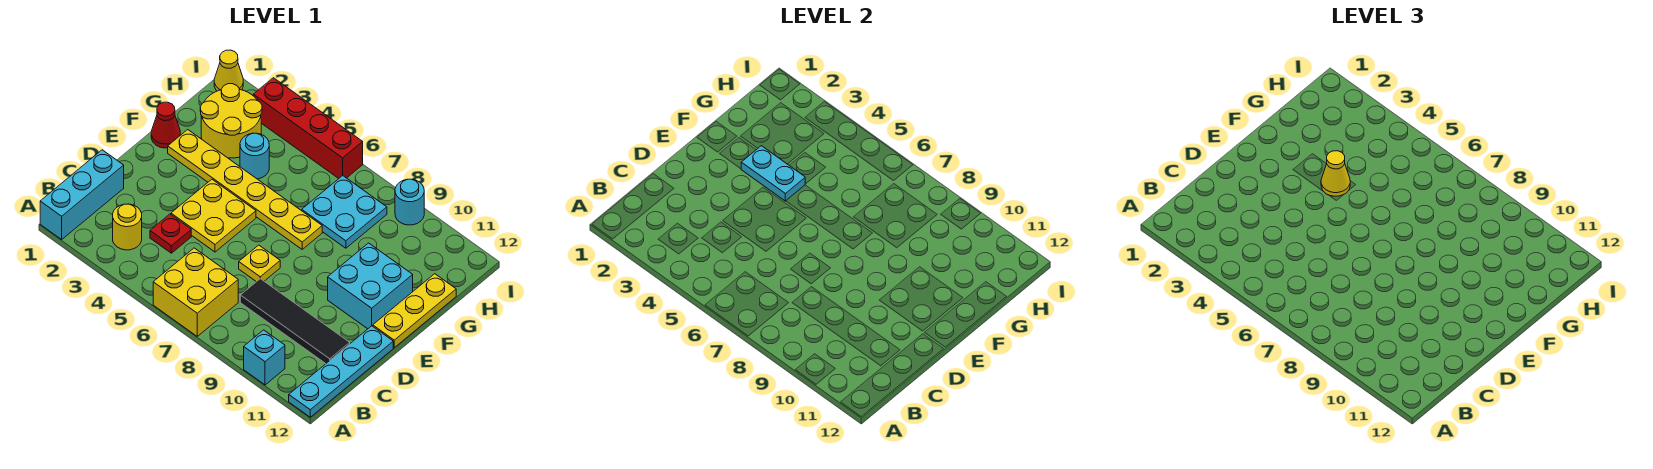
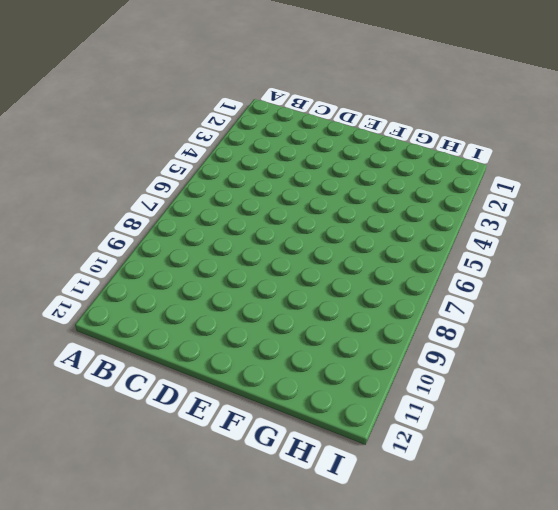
none -> cyan 1x3 brick [40,150,124,239]
none -> yellow 2x2 brick [153,248,238,336]
none -> cyan 1x1 brick [244,330,285,385]

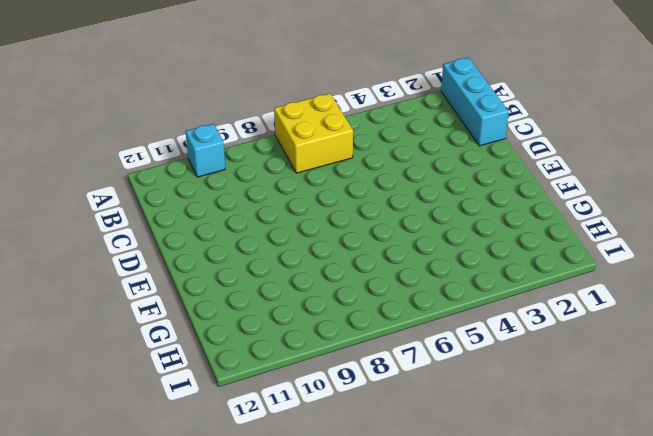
none -> cyan 1x4 plate [289,326,393,417]
none -> yellow 1x1 round brick [113,204,142,250]
none -> red 1x1 plate [150,214,191,253]

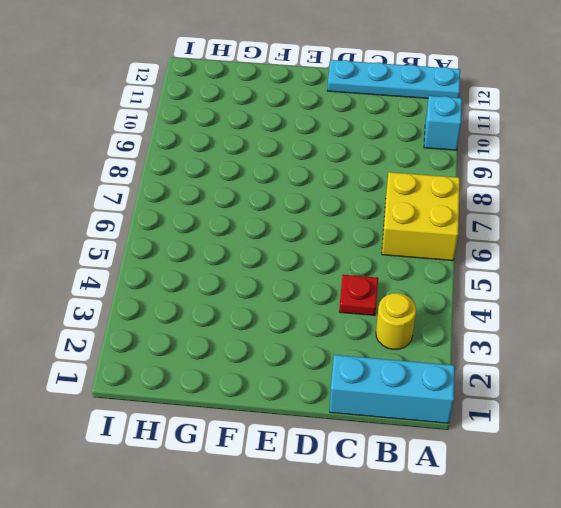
none -> black 1x4 tile [240,279,350,364]
none -> yellow 2x2 plate [171,179,256,252]
none -> yellow 1x1 plate [239,245,280,282]

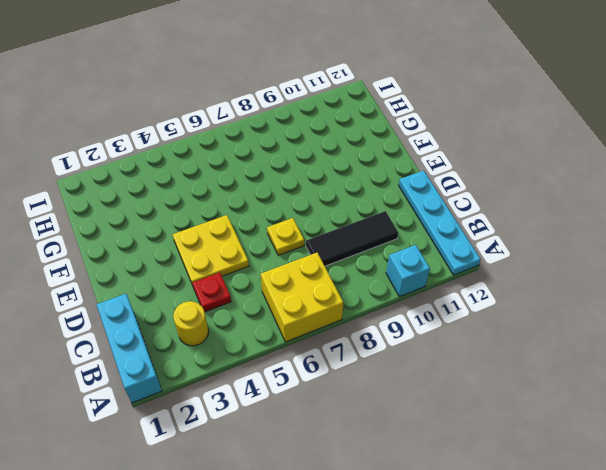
black 1x3 tile [306,211,398,266] -> black 1x4 tile [240,279,350,364]
none -> cyan 2x2 brick [328,243,413,329]
none -> yellow 1x3 plate [373,274,456,347]
none -> red 1x1 cone [151,102,180,148]

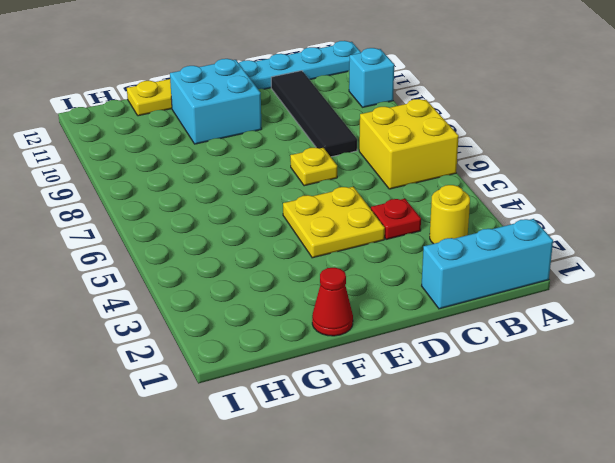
none -> yellow 1x6 plate [168,130,322,249]
none -> yellow 2x2 round brick [200,84,262,158]
none -> cyan 1x1 round brick [240,133,269,179]

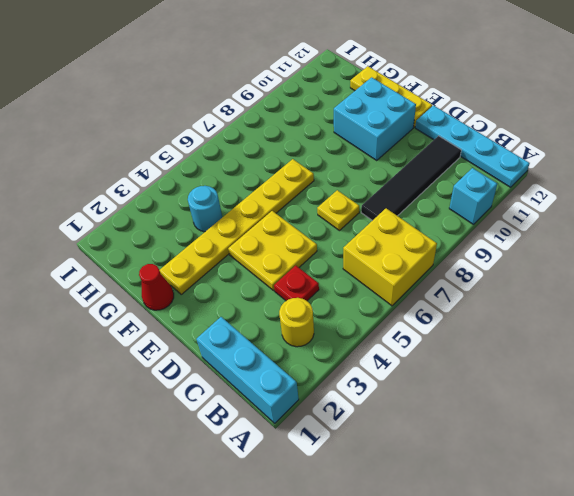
none -> yellow 2x2 round brick [200,84,262,158]
none -> cyan 2x2 plate [302,176,387,248]
none -> yellow 1x1 cone [214,50,243,91]

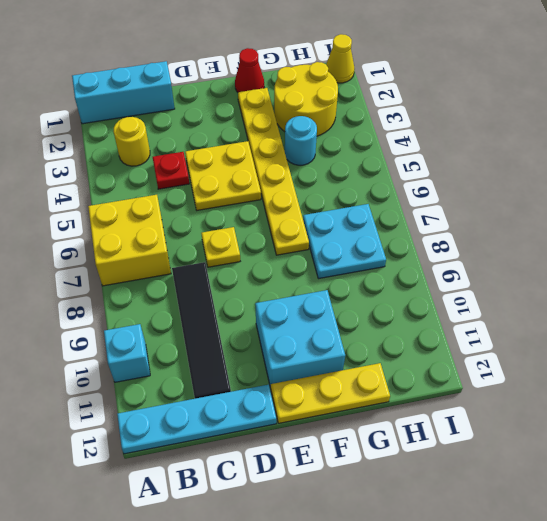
none -> red 1x4 brick [253,78,363,178]
none -> cyan 1x1 round brick [395,179,424,225]
none -> cyan 1x2 plate [741,146,805,201]

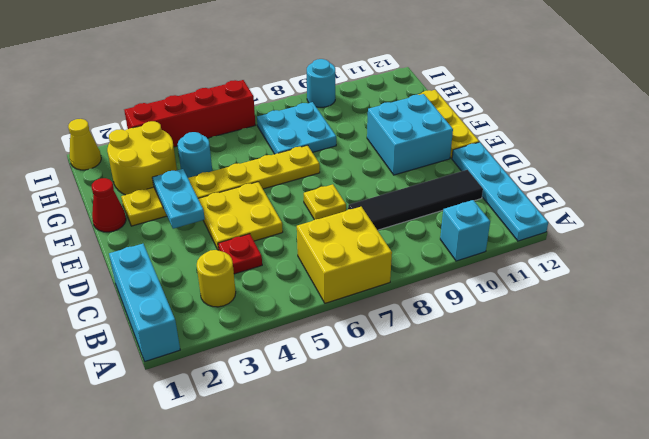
cyan 1x2 plate [152,169,205,229] -> cyan 1x2 plate turned to [741,146,805,201]
none -> yellow 1x1 cone [1321,151,1350,196]

